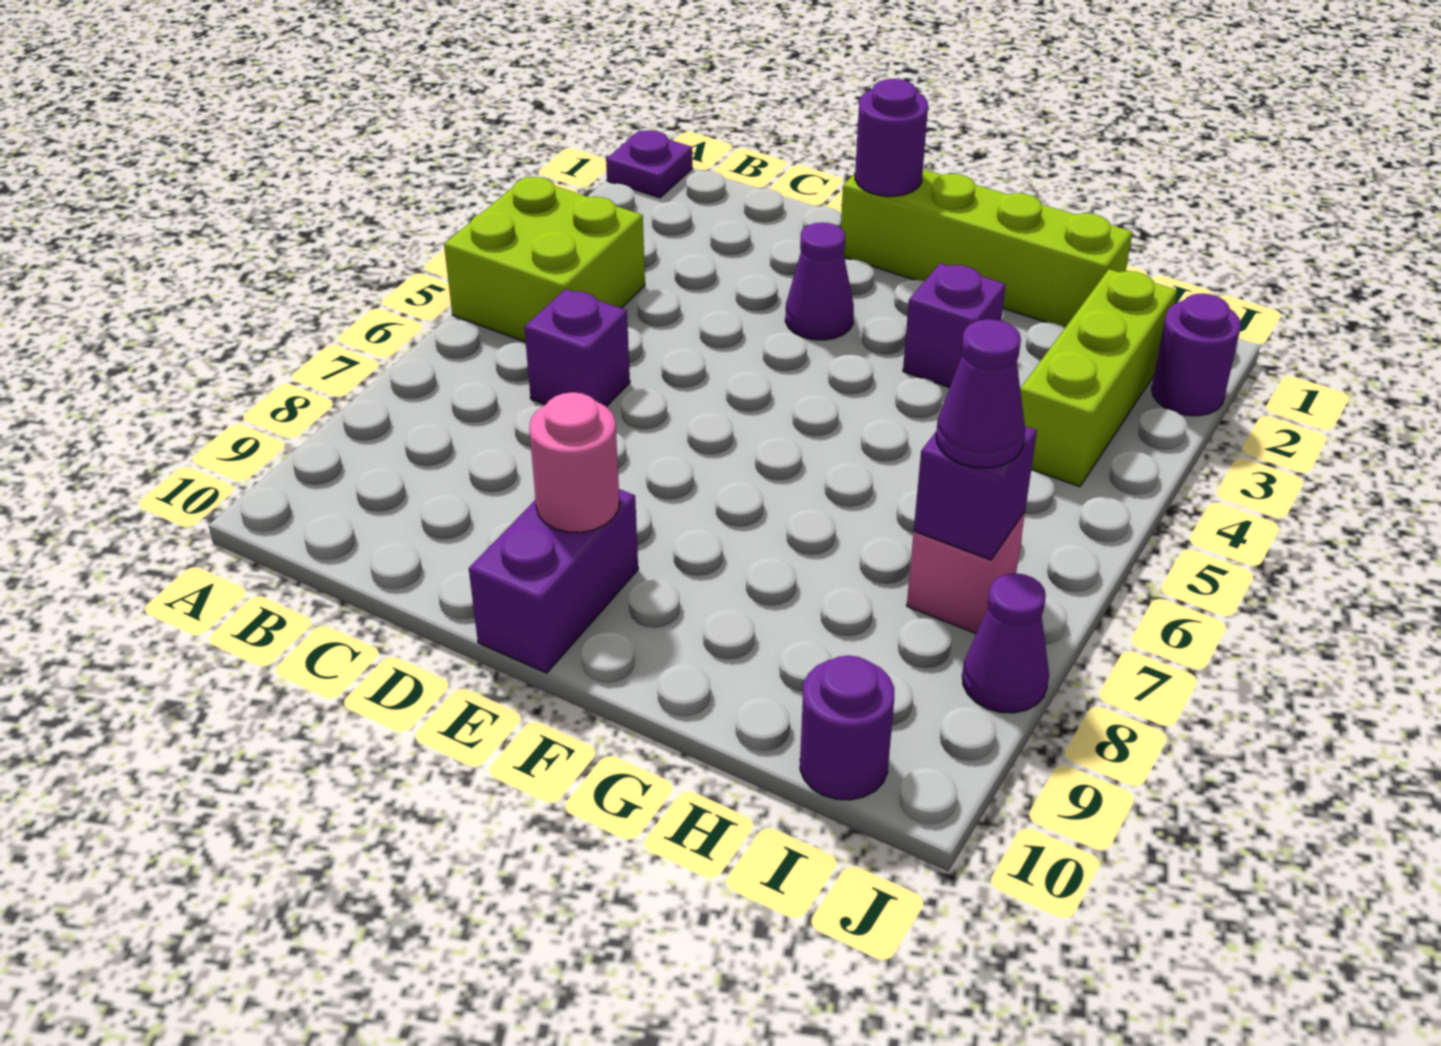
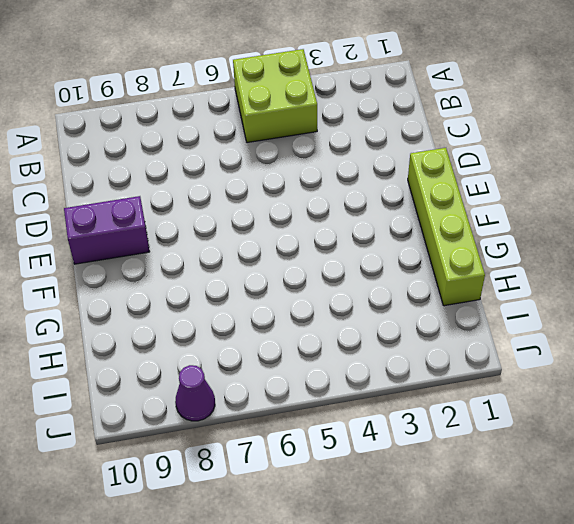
none -> purple 1x1 plate [606,130,692,198]
none -> purple 1x1 brick [524,289,630,407]
none -> purple 1x1 cone [785,223,854,340]

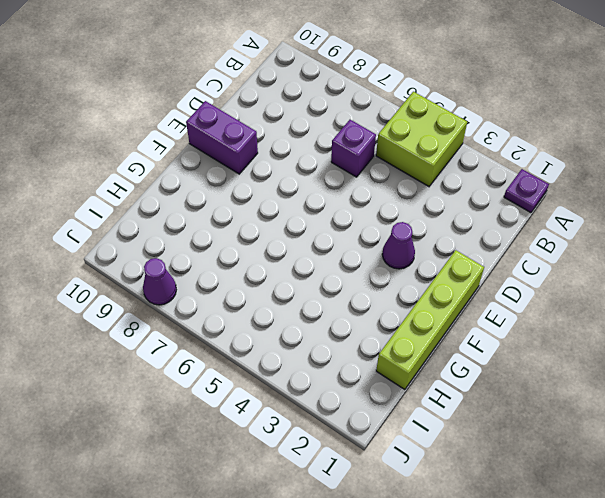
none -> purple 1x1 brick [903,263,1006,388]
none -> lime 1x3 brick [1020,269,1177,487]
none -> pink 1x1 brick [907,512,1025,634]

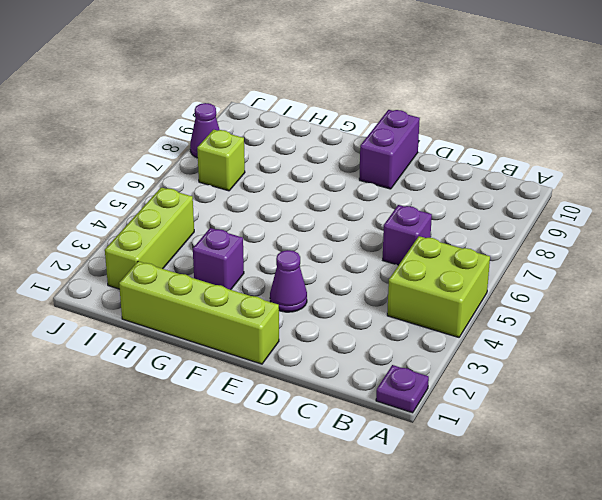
lime 1x1 brick [197,130,245,191] -> pink 1x1 brick [907,512,1025,634]
none -> purple 1x1 round brick [800,655,894,800]
none -> purple 1x1 round brick [1152,294,1241,416]
none -> purple 1x1 round brick [855,79,928,196]

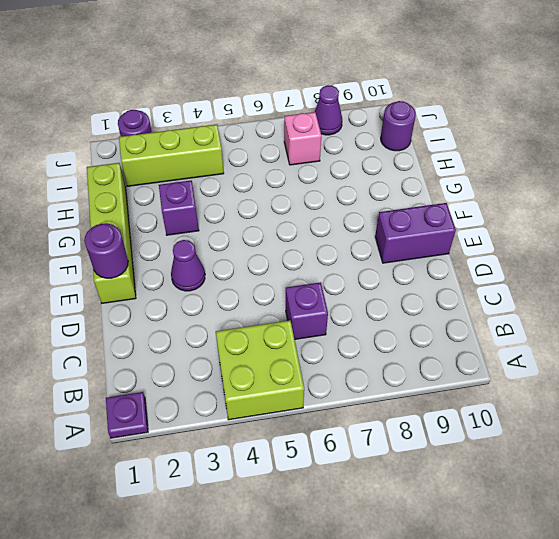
none -> pink 1x1 round brick [529,392,619,533]
none -> purple 1x1 brick [914,426,1037,560]
none -> purple 1x1 cone [936,319,1025,468]

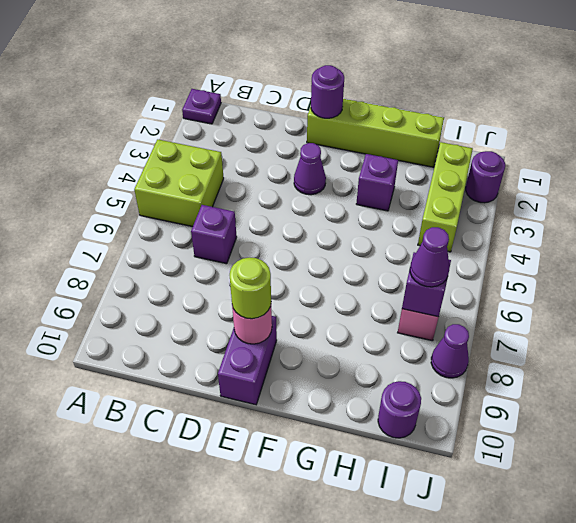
lime 1x1 round brick [229,257,271,319] -> none

